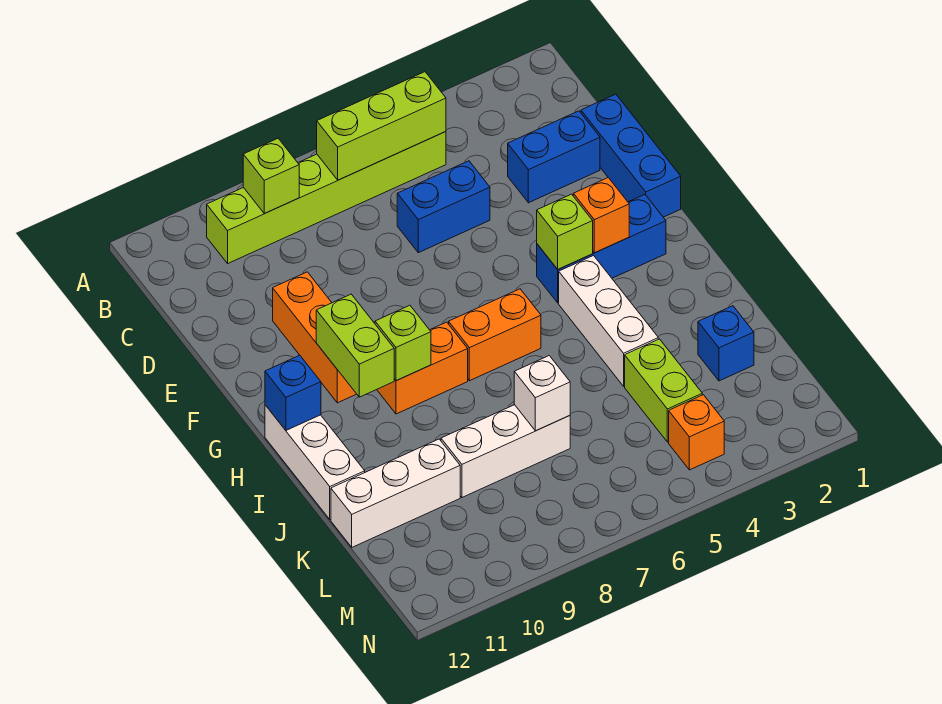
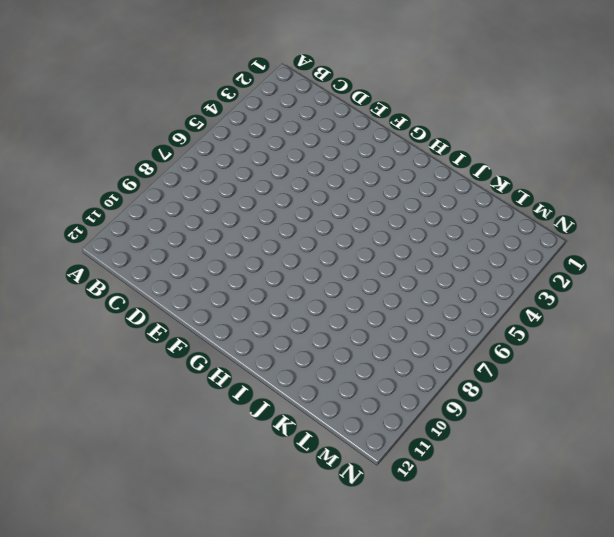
none -> lime 1x6 brick [207,132,446,263]
none -> blue 1x3 brick [581,94,681,217]
none -> blue 1x2 brick [508,111,600,203]

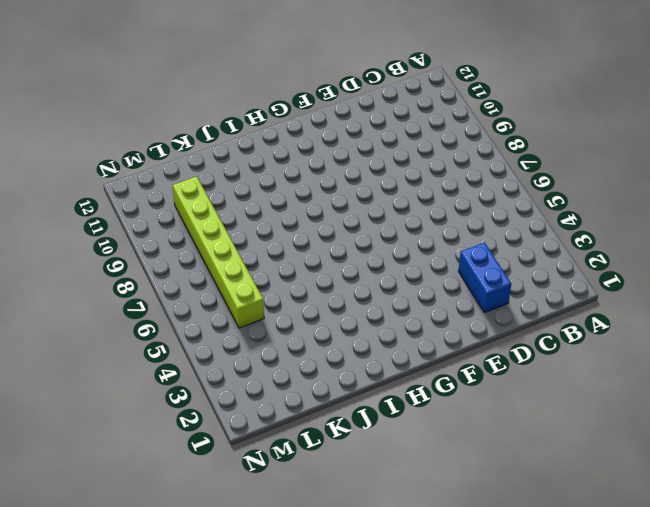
lime 1x6 brick [173,177,264,328] -> lime 1x6 brick moved to [207,132,446,263]
none -> blue 1x3 brick [581,94,681,217]
none -> blue 1x2 brick [397,161,490,253]
none -> orange 1x3 brick [273,272,356,403]

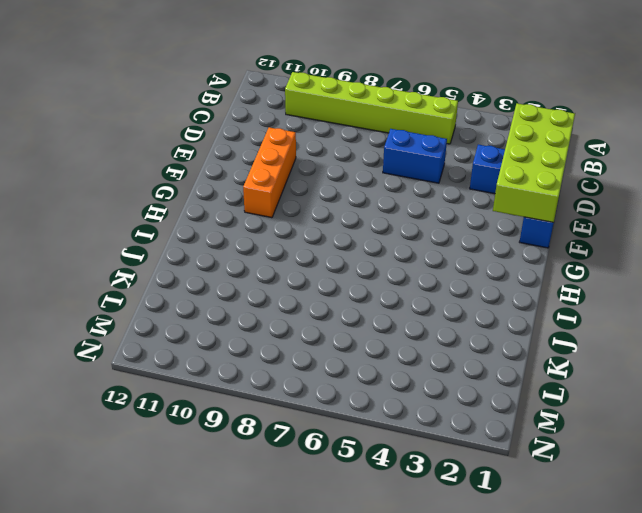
lime 2x4 brick [493,103,575,222] -> none
none -> blue 1x3 brick [537,195,666,303]
none -> white 1x3 brick [559,256,658,386]
none -> orange 1x2 brick [449,289,541,381]

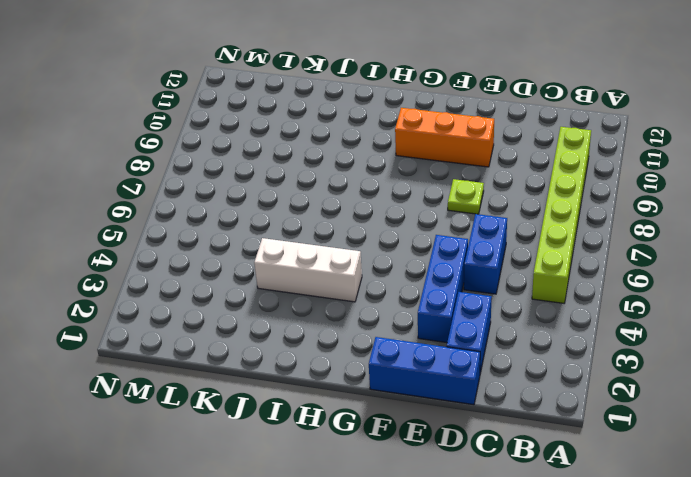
blue 1x3 brick [418,235,468,343] -> blue 1x3 brick moved to [537,195,666,303]
lime 1x1 plate [448,179,484,214] -> none
none -> orange 1x2 brick [449,289,541,381]
none -> orange 1x2 brick [377,322,468,414]
none -> white 1x3 brick [265,405,365,520]

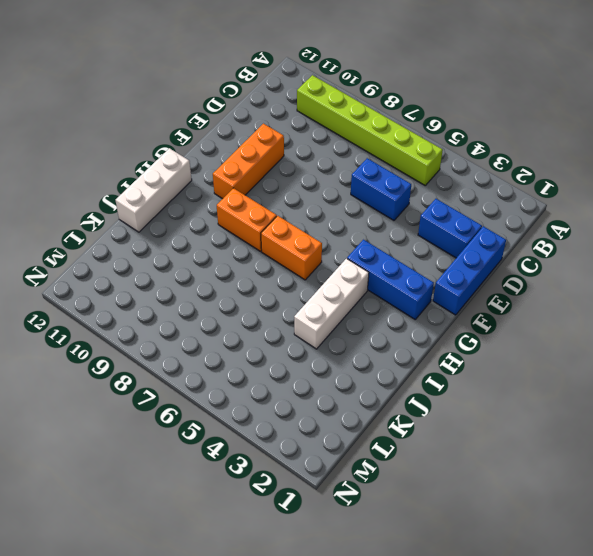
none -> blue 1x1 brick [698,306,754,381]
none -> lime 1x2 brick [625,339,702,442]
none -> white 1x3 brick [441,405,570,497]

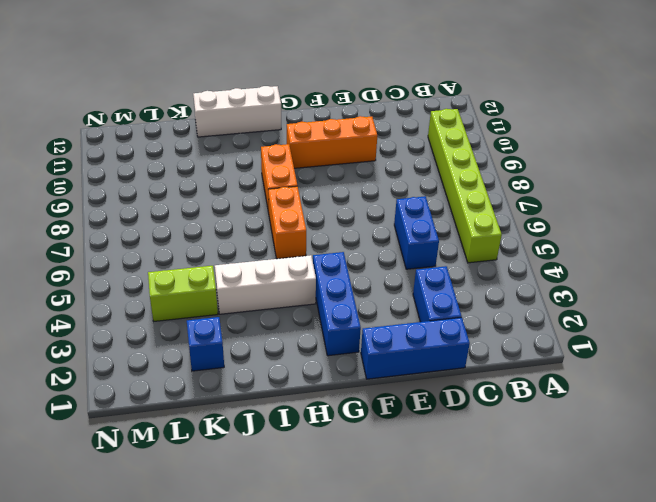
none -> white 1x3 brick [441,405,570,497]
none -> white 1x3 brick [331,439,460,547]
none -> orange 1x1 brick [669,395,724,470]

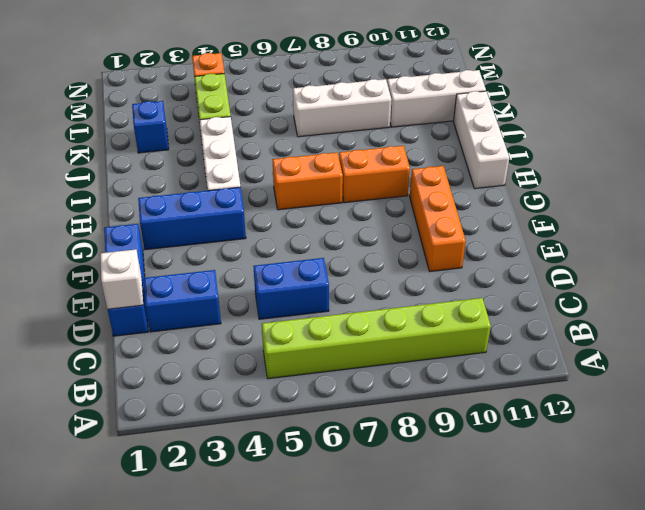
white 1x1 brick [100,249,143,309] -> white 1x1 brick moved to [514,356,570,431]
none -> lime 1x3 brick [317,72,446,180]
none -> lime 1x1 brick [243,139,299,214]
none -> orange 1x1 brick [573,178,629,253]

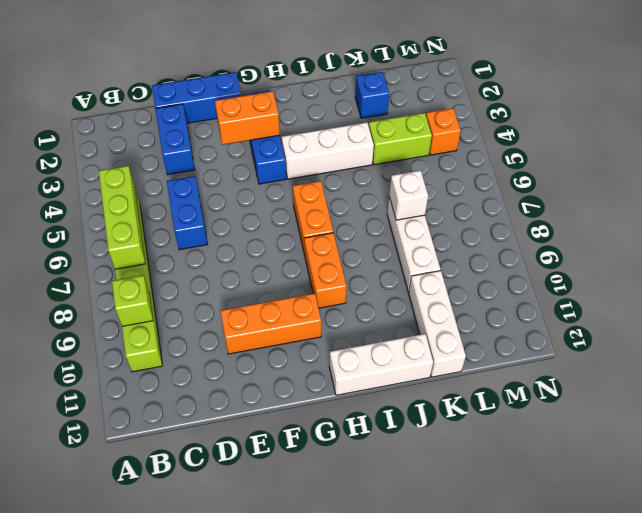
orange 1x2 brick [215,91,280,145] -> orange 1x1 brick [573,178,629,253]
none -> lime 1x1 brick [537,194,593,269]
none -> lime 1x2 brick [316,294,394,397]
none -> lime 1x1 brick [375,305,431,381]

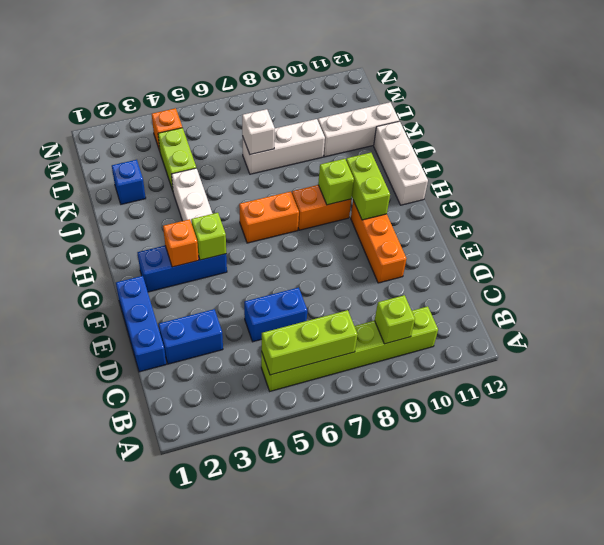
none -> blue 1x1 brick [265,355,321,430]

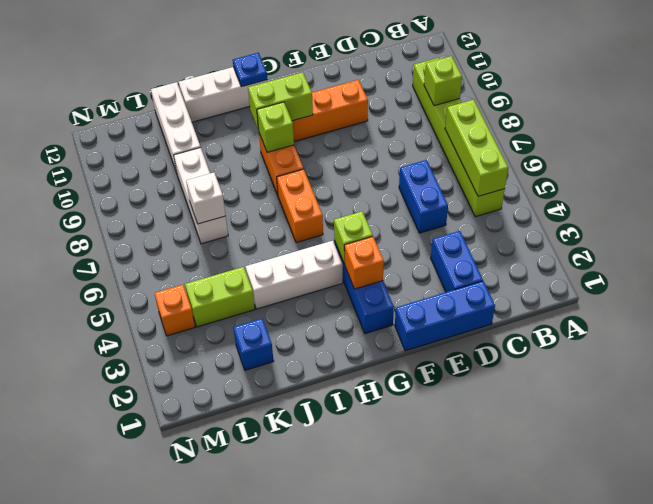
blue 1x1 plate [233,53,267,87] -> blue 1x1 brick [265,355,321,430]

